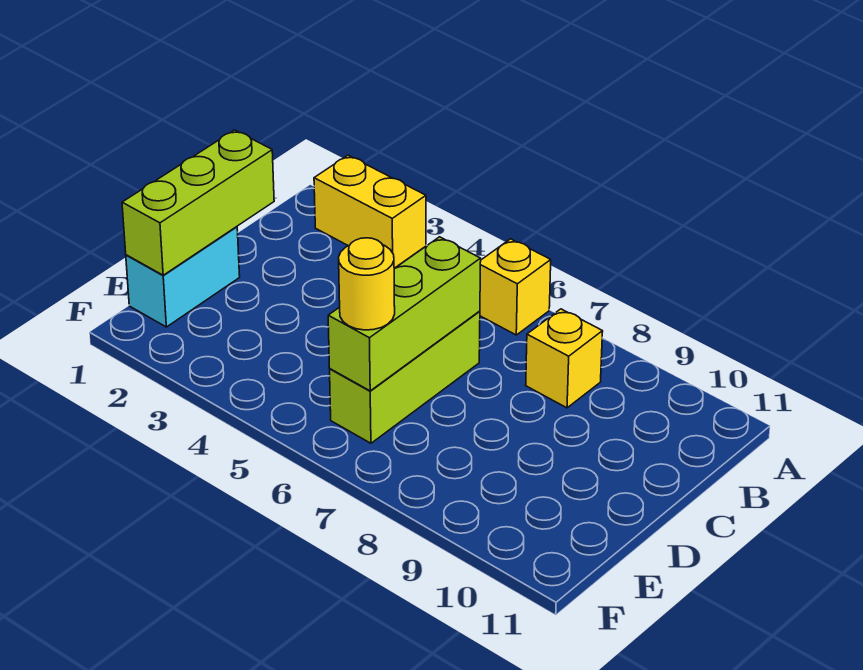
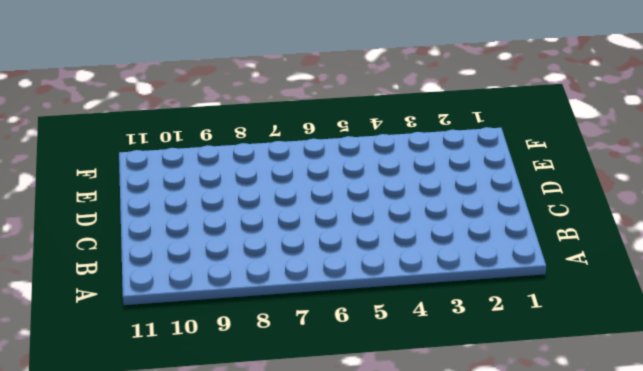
none -> yellow 1x2 brick [314,155,426,268]
none -> yellow 1x1 brick [480,239,551,335]

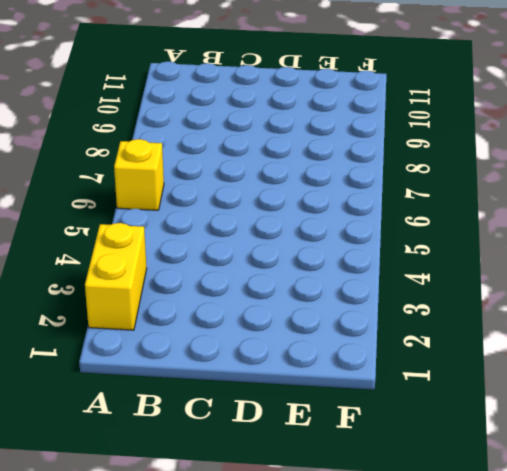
none -> yellow 1x1 brick [526,309,603,408]
none -> lime 1x3 brick [330,311,480,443]

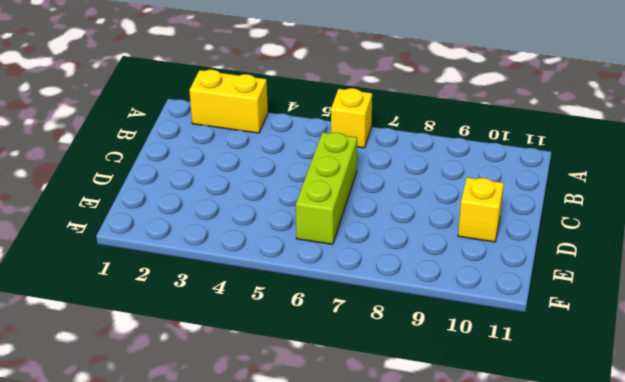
yellow 1x1 brick [458,178,504,242] -> yellow 1x1 brick moved to [526,309,603,408]
none -> cyan 1x2 brick [126,227,240,327]
none -> lime 1x3 brick [122,130,274,275]

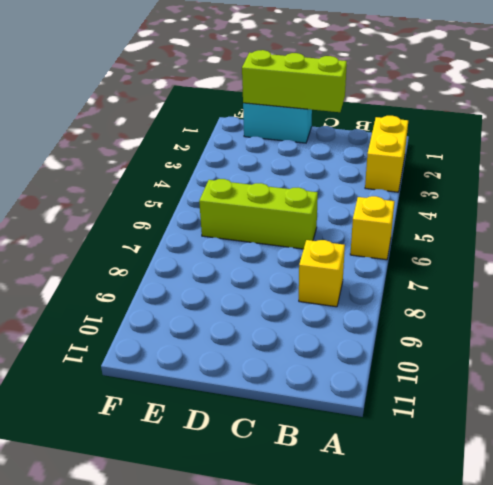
none -> lime 1x3 brick [328,237,481,391]
none -> yellow 1x1 round brick [339,238,395,330]

